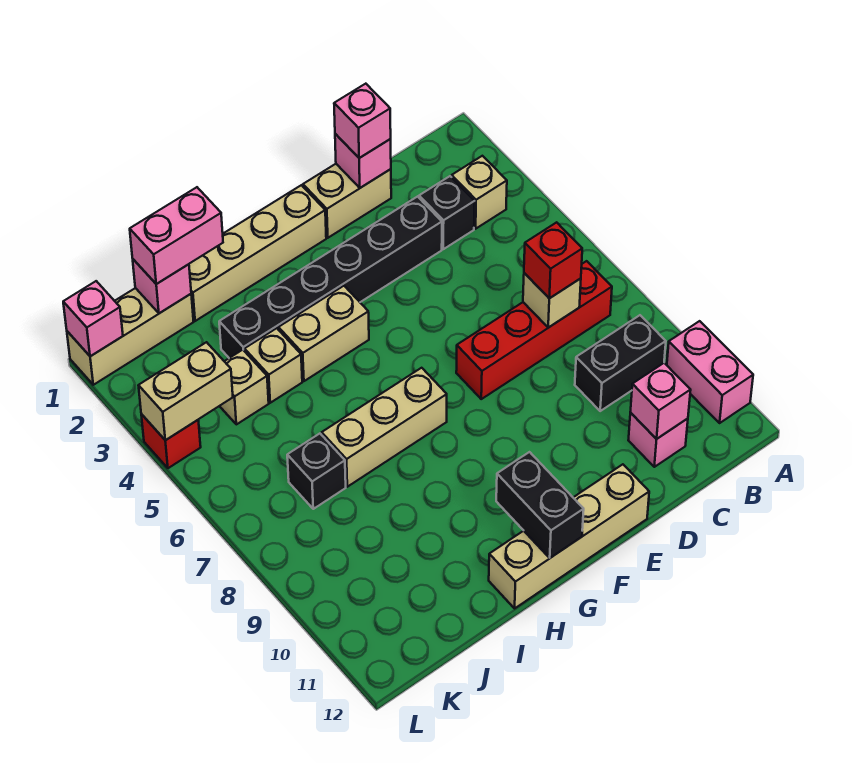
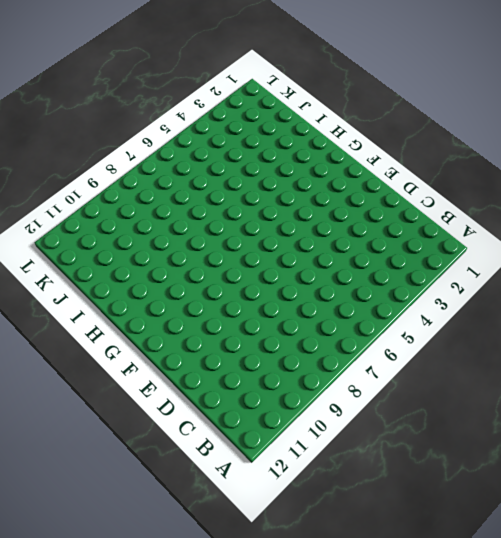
none -> pink 1x2 brick [667,321,753,423]
none -> tan 1x1 brick [452,156,507,229]
none -> red 1x4 brick [456,261,612,399]

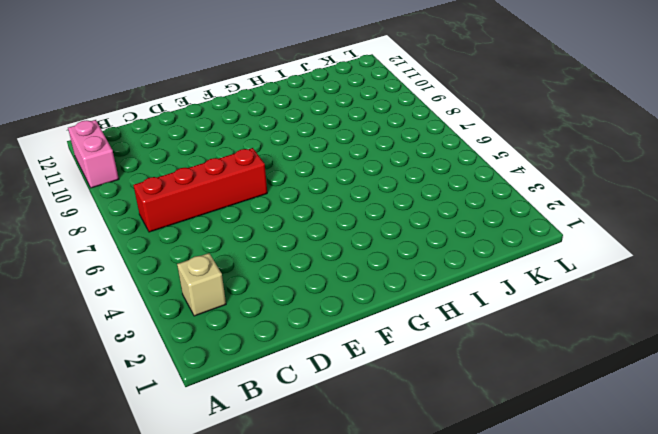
none -> black 1x2 brick [575,315,666,411]
none -> black 1x1 brick [419,176,475,249]
none -> pink 1x1 brick [628,413,688,467]

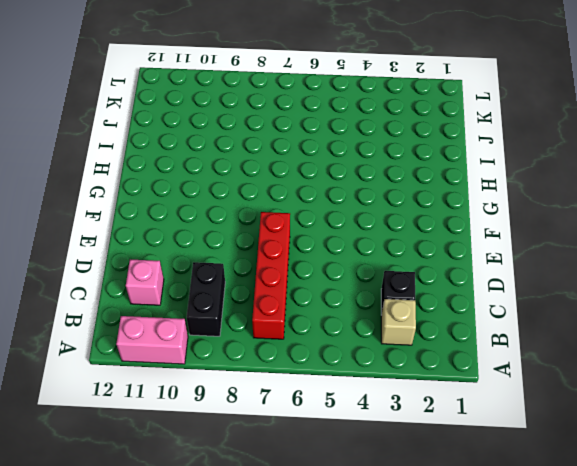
none -> tan 1x2 brick [303,164,391,238]
none -> black 1x6 brick [219,197,442,358]
none -> tan 1x4 brick [489,464,649,608]

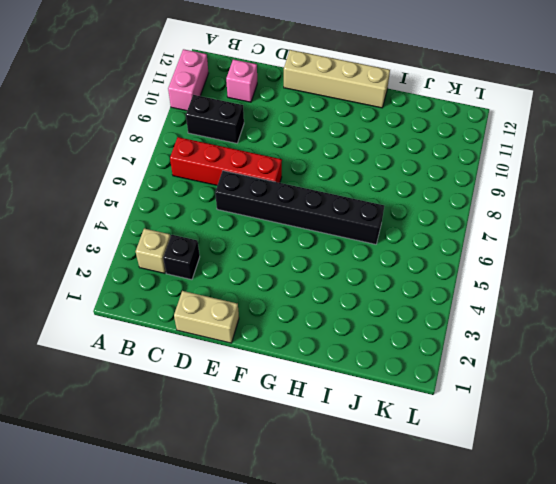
black 1x6 brick [215,171,384,244] -> black 1x6 brick moved to [219,197,442,358]
none -> tan 1x4 brick [189,185,326,321]
none -> tan 1x2 brick [278,286,369,381]
none -> tan 1x3 brick [322,368,447,487]

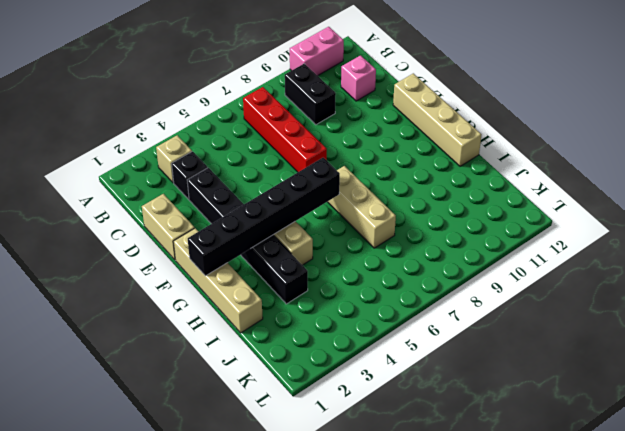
black 1x6 brick [188,158,340,276] -> none
none -> tan 1x1 brick [245,328,302,403]
none -> tan 1x3 brick [67,288,194,385]
none -> tan 1x1 brick [220,350,269,424]

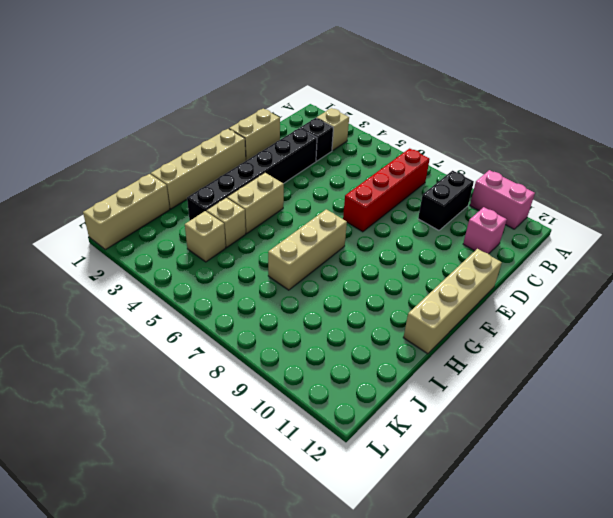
none -> black 1x1 brick [287,434,346,509]
none -> red 1x1 brick [141,414,201,468]
none -> tan 1x1 brick [523,273,581,328]

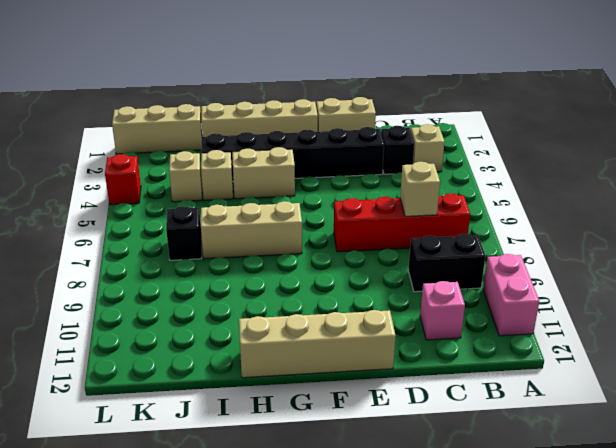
none -> pink 1x1 brick [630,363,691,439]
none -> pink 1x1 brick [335,134,391,188]
none -> black 1x2 brick [496,452,584,558]

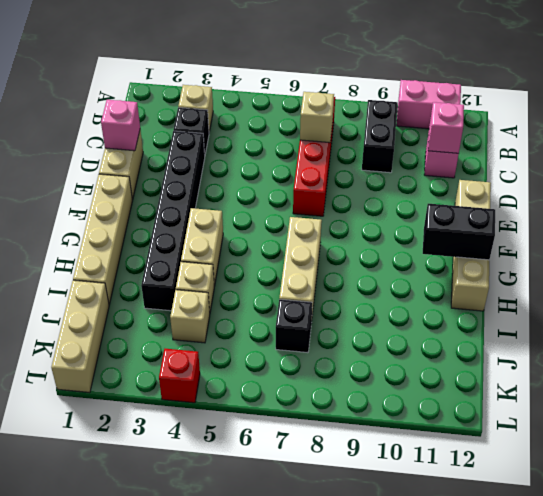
none -> pink 1x1 brick [133,259,191,313]
none -> tan 1x2 brick [138,342,233,440]
none -> pink 1x1 brick [63,281,123,356]

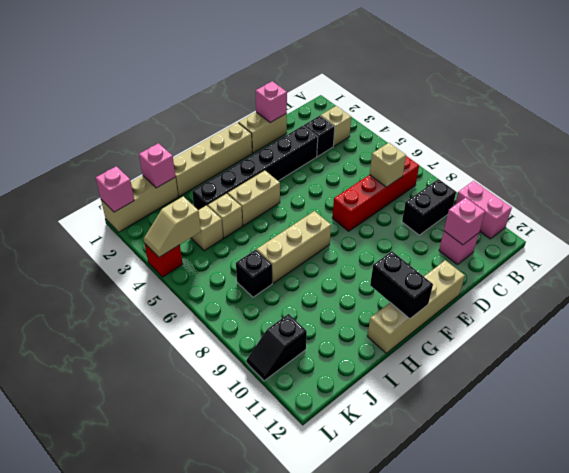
tan 1x2 slope [144,196,201,257] -> tan 1x2 brick [138,342,233,440]
black 1x2 slope [246,314,307,381] -> none
none -> red 1x1 brick [524,222,582,298]
none -> pink 1x1 brick [334,84,391,158]
none -> pink 1x2 brick [130,187,223,284]

